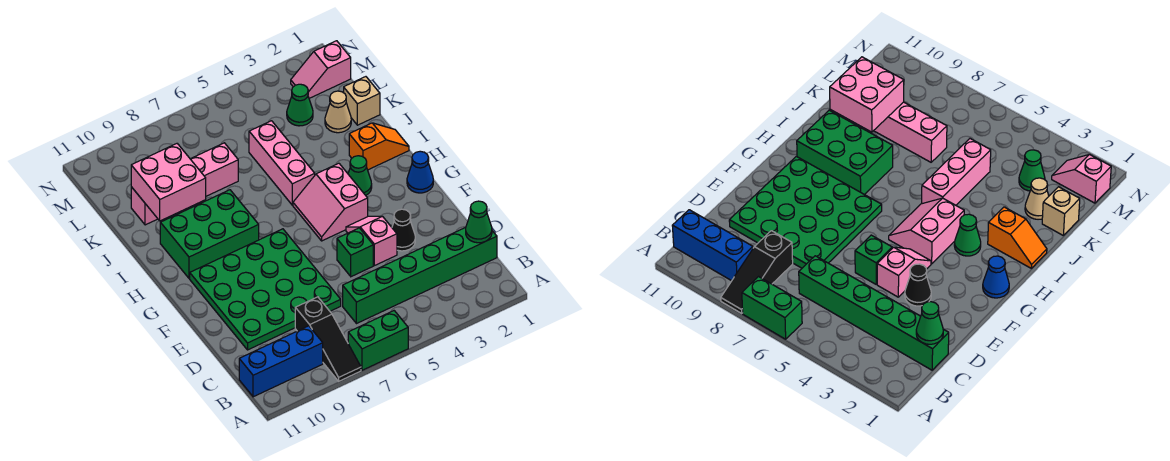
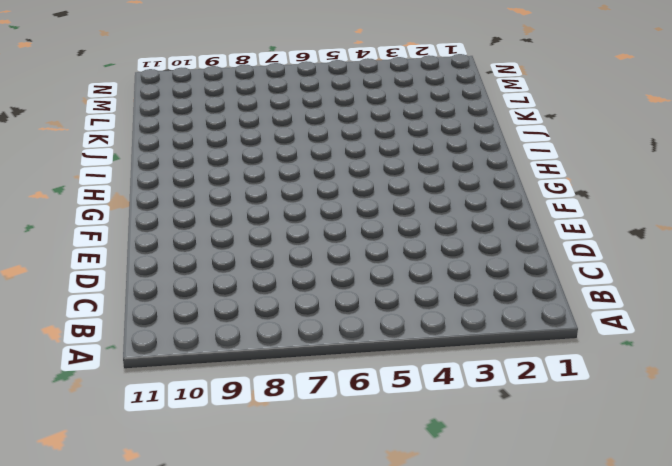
none -> green 1x2 brick [348,311,408,370]
none -> black 1x3 slope [295,297,361,381]
none -> blue 1x3 brick [239,326,323,397]

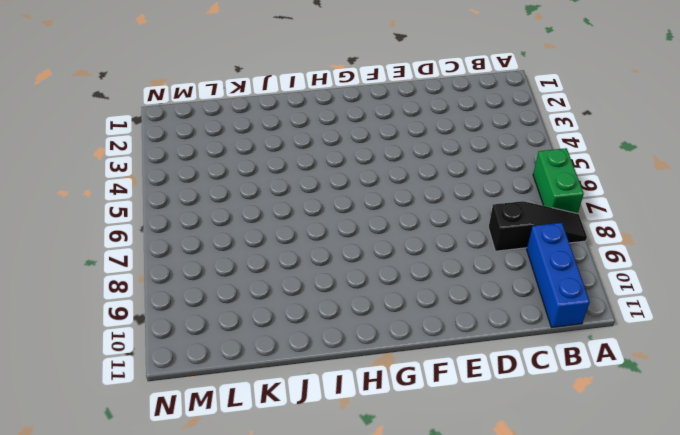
none -> green 1x6 brick [343,228,497,324]
none -> green 4x4 plate [190,229,341,350]
none -> black 1x1 cone [392,209,415,251]

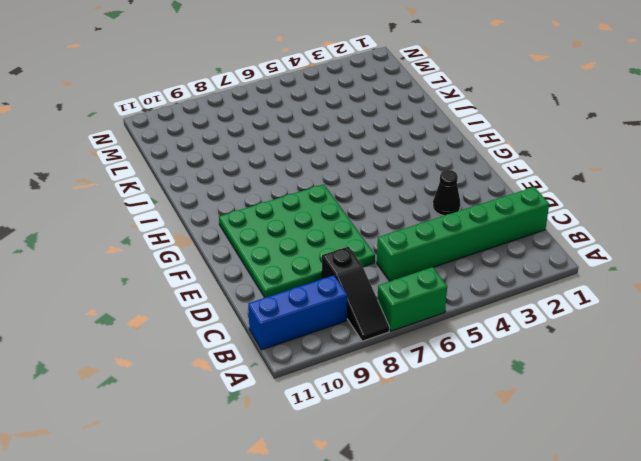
none -> pink 1x2 slope [346,216,397,266]
none -> green 1x1 brick [337,228,373,277]
none -> blue 1x1 cone [407,151,433,193]

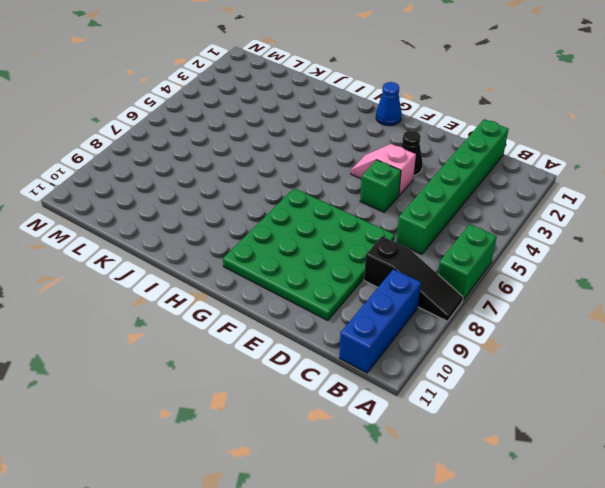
none -> pink 2x2 slope [293,163,368,241]
none -> green 1x1 cone [348,156,372,195]
none -> green 2x3 brick [160,190,259,278]

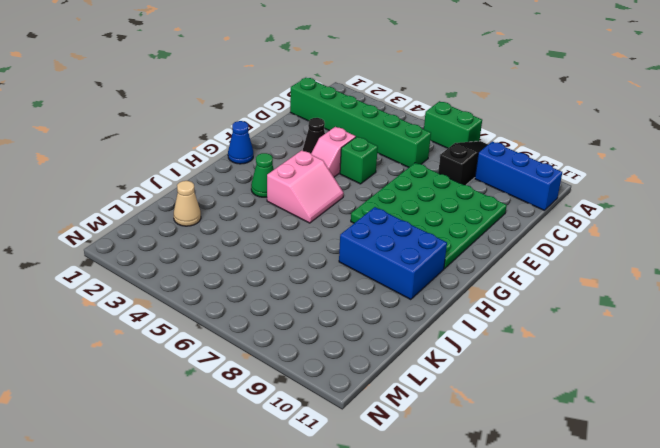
blue 2x3 brick [339,207,447,300] -> green 2x3 brick [160,190,259,278]
none -> orange 1x2 slope [349,123,409,170]
none -> pink 1x3 brick [249,121,315,205]
none -> tan 1x1 brick [344,77,380,125]

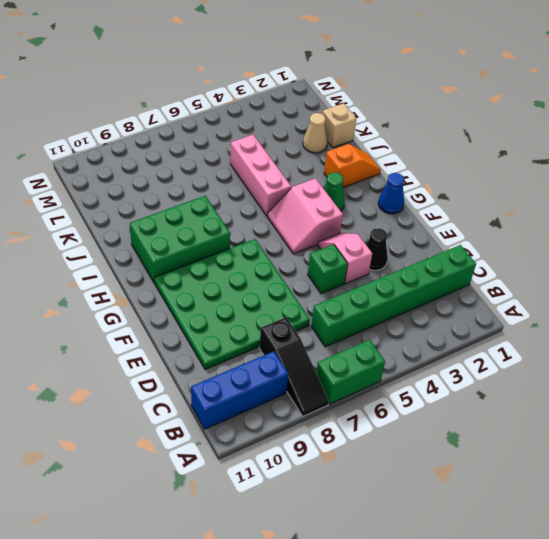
none -> pink 1x4 brick [131,143,238,225]
none -> green 1x1 cone [287,84,313,126]
none -> pink 1x2 slope [291,41,351,98]

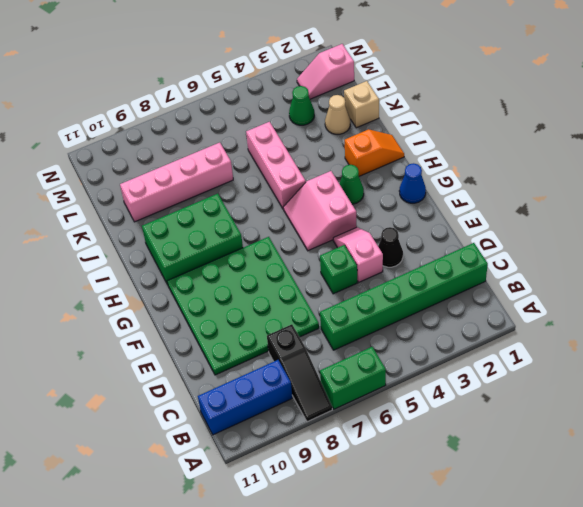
none -> green 1x1 cone [466,201,492,243]
none -> pink 2x2 brick [131,144,206,221]

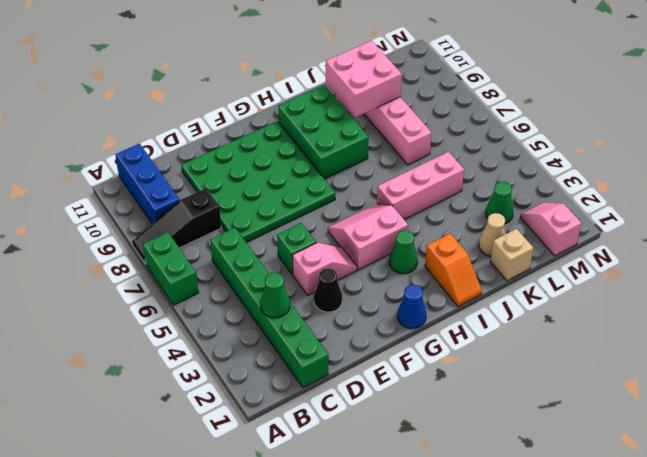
green 1x1 cone [261,272,290,318] -> green 1x1 cone moved to [466,201,492,243]

